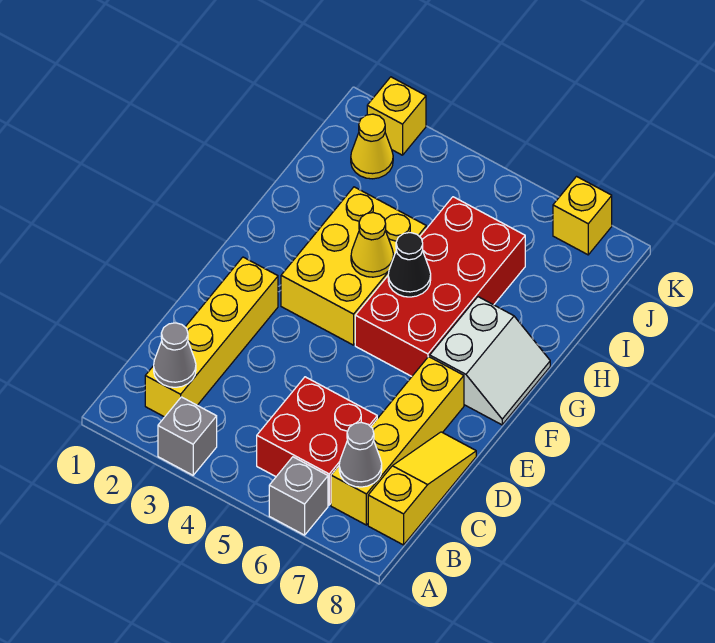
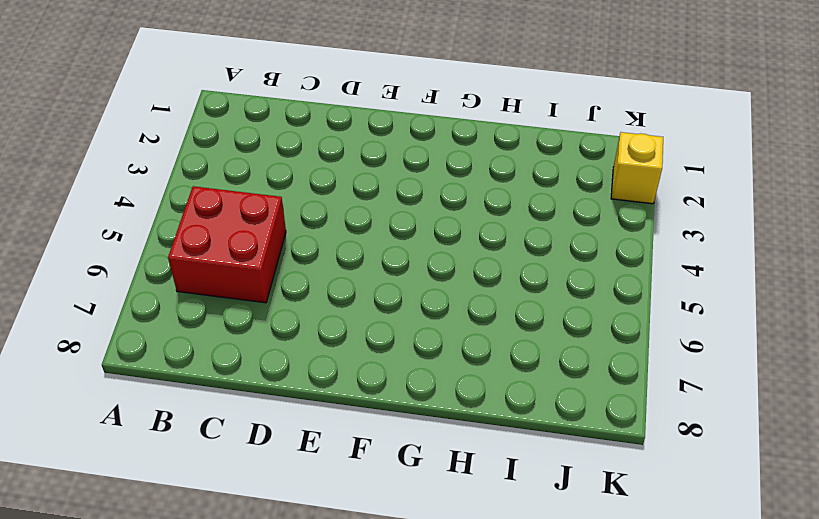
none -> grey 1x1 brick [158,397,217,475]
none -> grey 1x1 brick [269,457,328,535]
none -> yellow 1x4 brick [145,257,278,417]

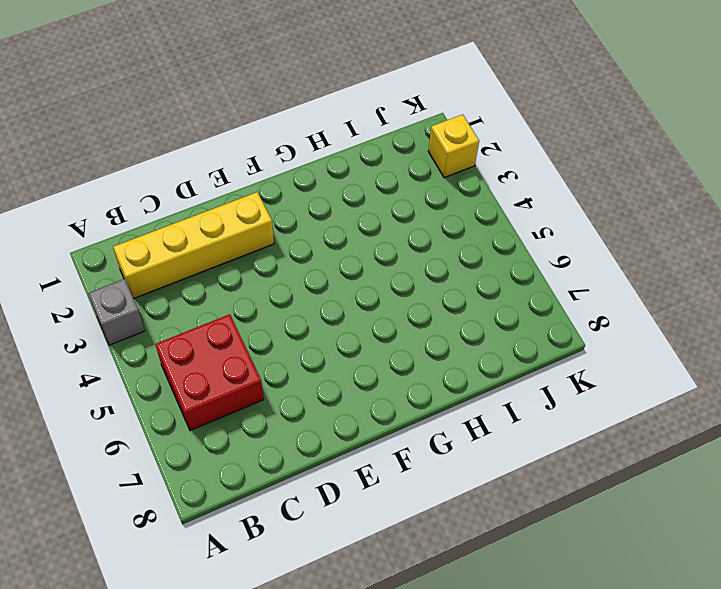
none -> grey 1x1 brick [269,457,328,535]
none -> yellow 1x4 brick [331,357,464,525]
none -> yellow 1x3 slope [368,432,476,545]

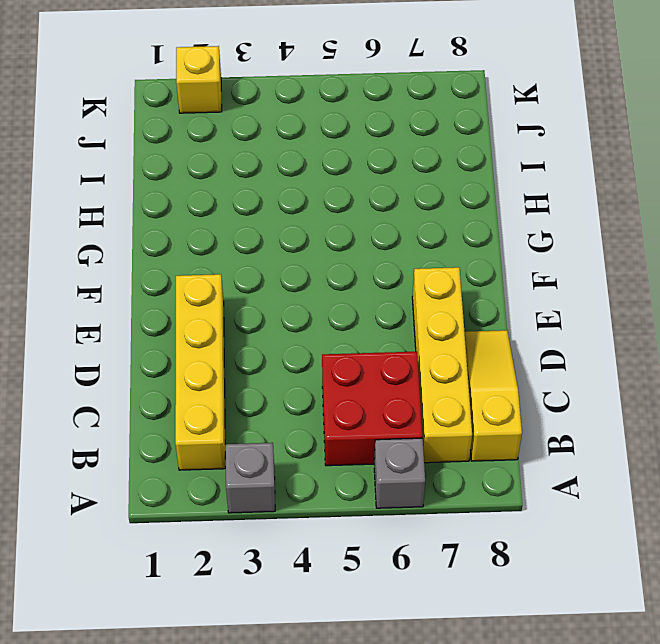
none -> yellow 2x3 brick [281,187,426,345]
none -> red 2x4 brick [355,197,525,376]
none -> white 2x2 slope [430,297,550,425]

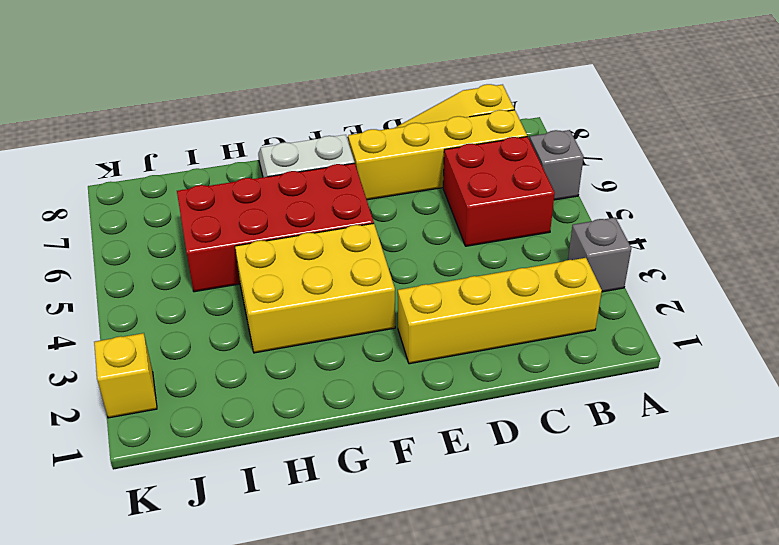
none -> yellow 1x1 cone [351,114,393,179]
none -> yellow 1x1 brick [553,177,612,255]
none -> grey 1x1 cone [154,323,196,387]

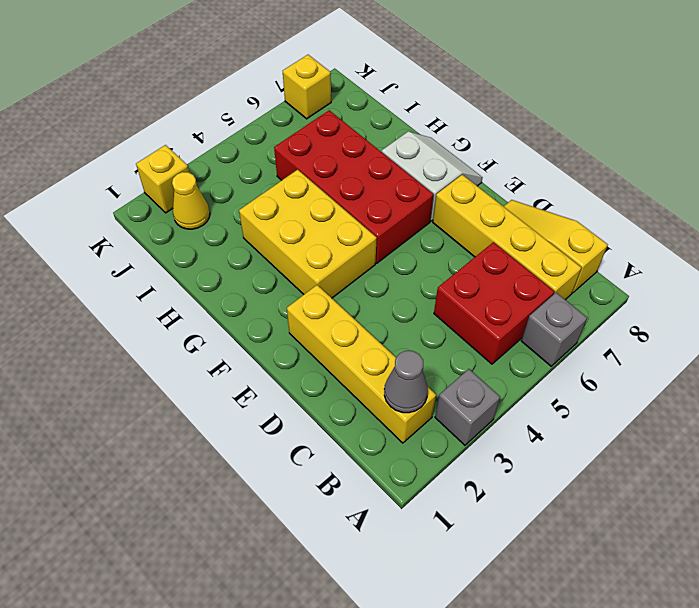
none -> grey 1x1 cone [339,422,382,487]
none -> yellow 1x1 cone [351,213,394,277]
none -> black 1x1 cone [388,233,431,297]

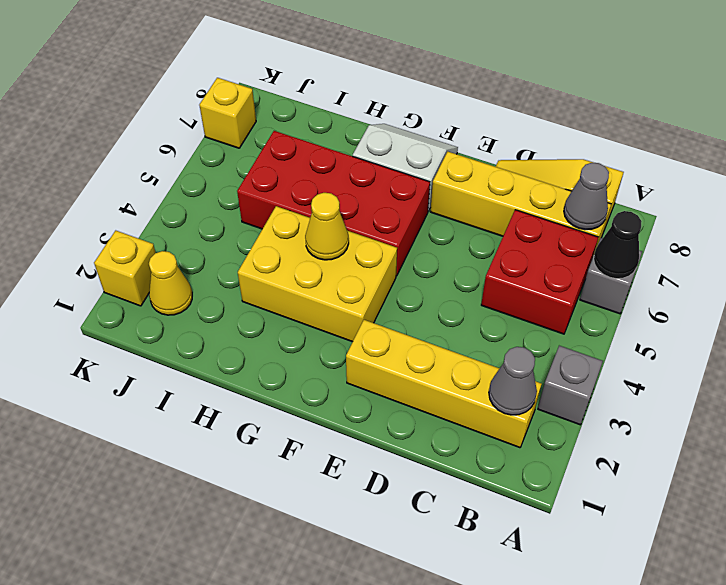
black 1x1 cone [594,211,642,279] -> black 1x1 cone moved to [388,233,431,297]

